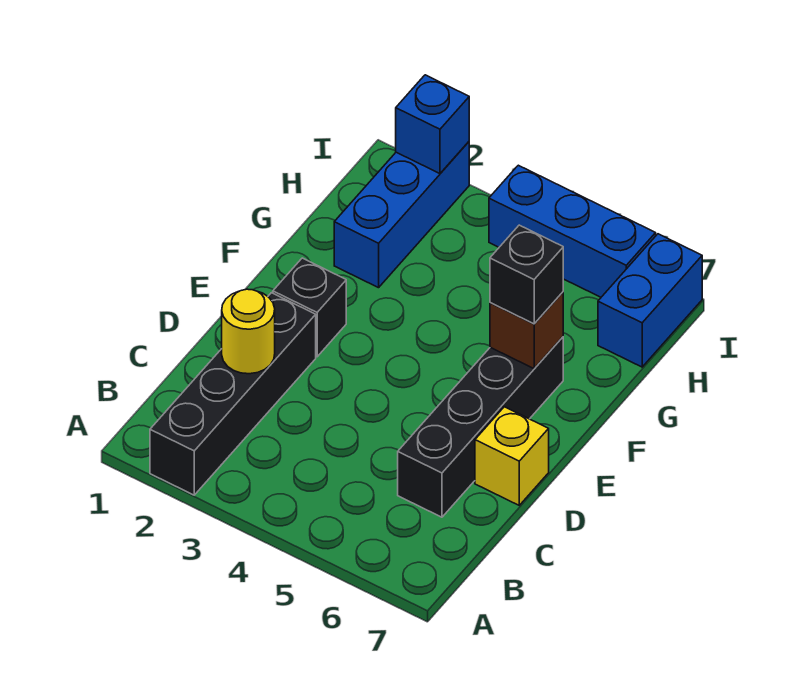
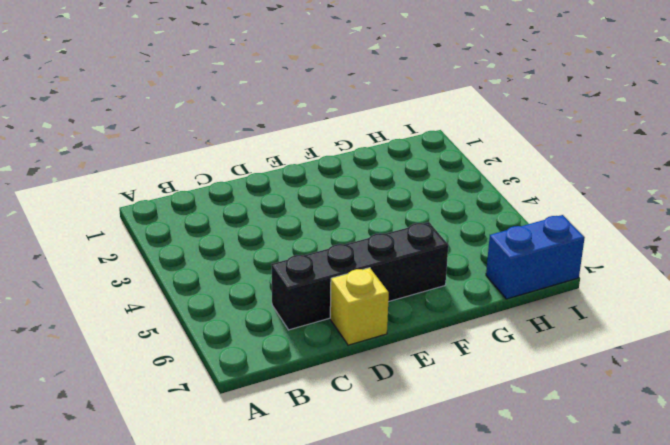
none -> black 1x4 brick [150,293,316,495]
none -> black 1x1 brick [273,258,346,357]

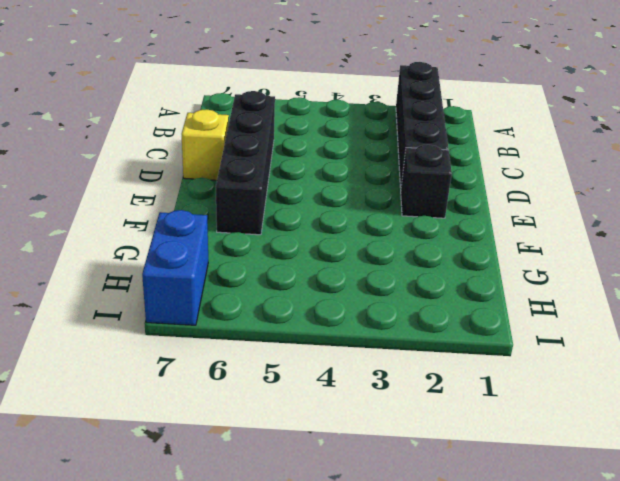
none -> blue 1x3 brick [334,142,469,288]
none -> blue 1x3 brick [489,165,656,297]

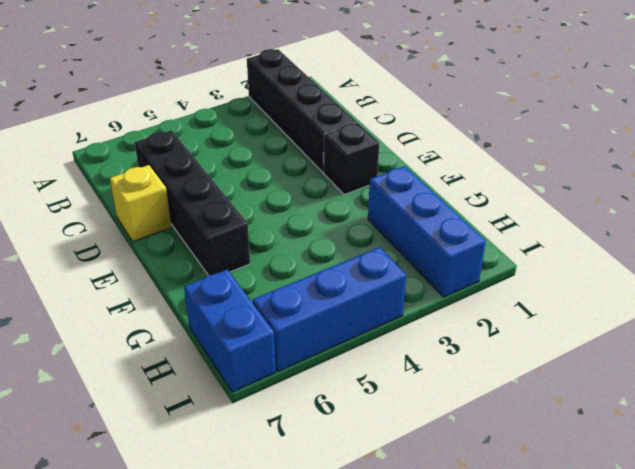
none -> yellow 1x1 round brick [222,289,275,374]
none -> brown 1x1 brick [490,292,563,369]

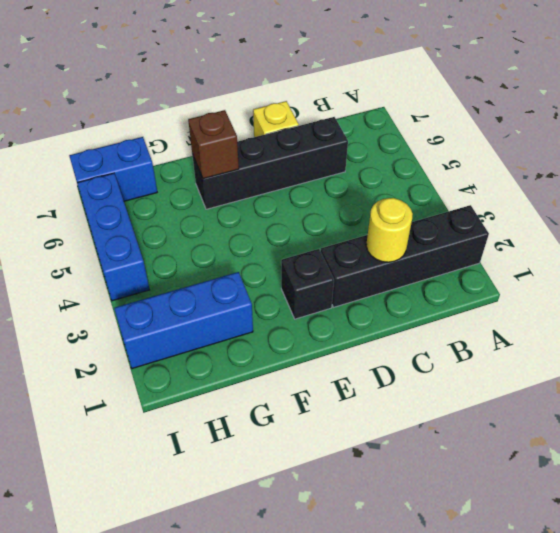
none -> blue 1x1 brick [396,75,469,173]
none -> black 1x1 brick [490,225,563,324]

